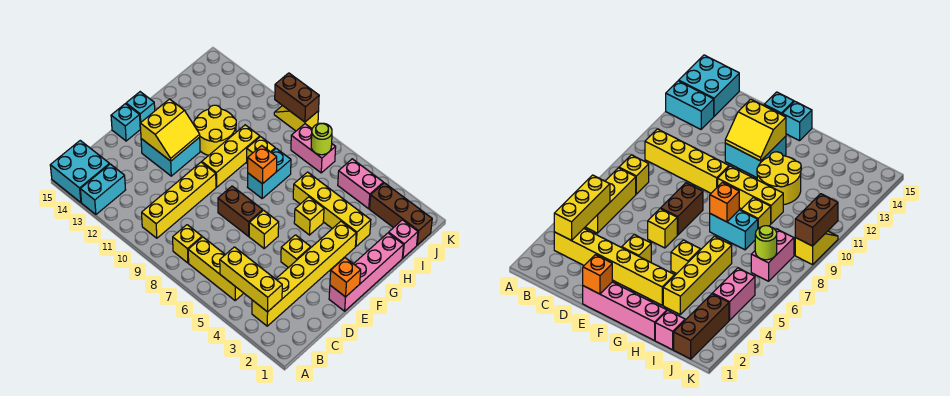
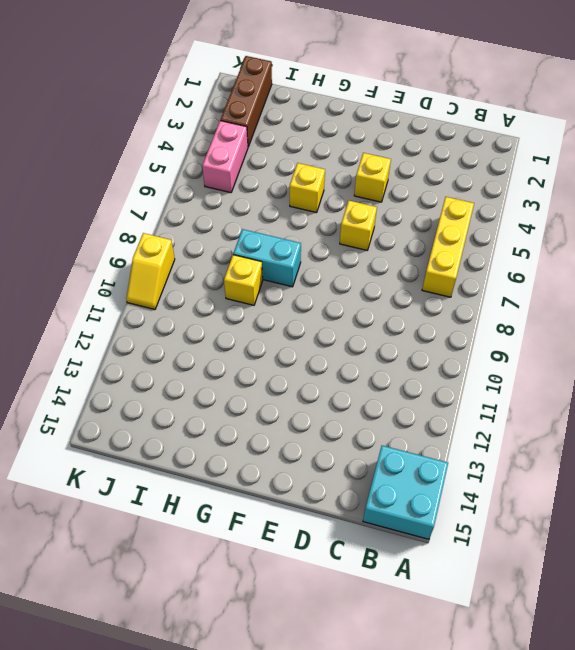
none -> cyan 1x2 brick [80,164,126,214]
none -> yellow 1x6 brick [252,221,356,326]
none -> yellow 1x1 brick [173,225,202,263]
none -> yellow 1x4 brick [142,162,216,238]

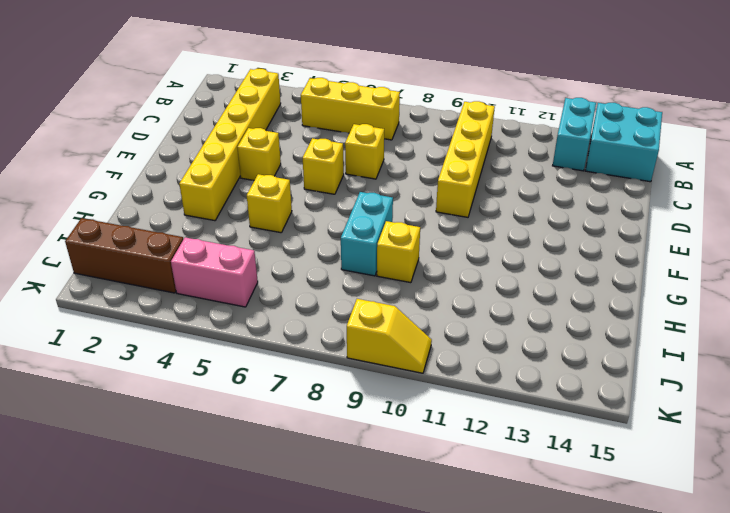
yellow 1x1 brick [345,124,384,179] -> yellow 1x1 brick moved to [173,225,202,263]
none -> pink 1x4 brick [329,233,403,311]
none -> brown 1x2 brick [218,186,263,236]
none -> cyan 2x2 brick [141,137,200,176]
none -> cyan 1x1 brick [111,104,140,141]

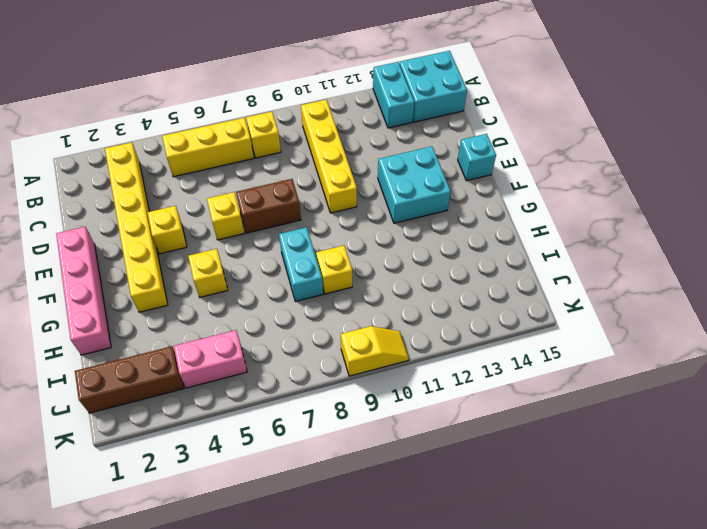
none -> yellow 1x3 brick [202,125,260,187]
none -> cyan 1x1 brick [126,92,155,128]
none -> yellow 2x2 round brick [194,105,236,155]
none -> yellow 1x4 brick [293,172,371,246]

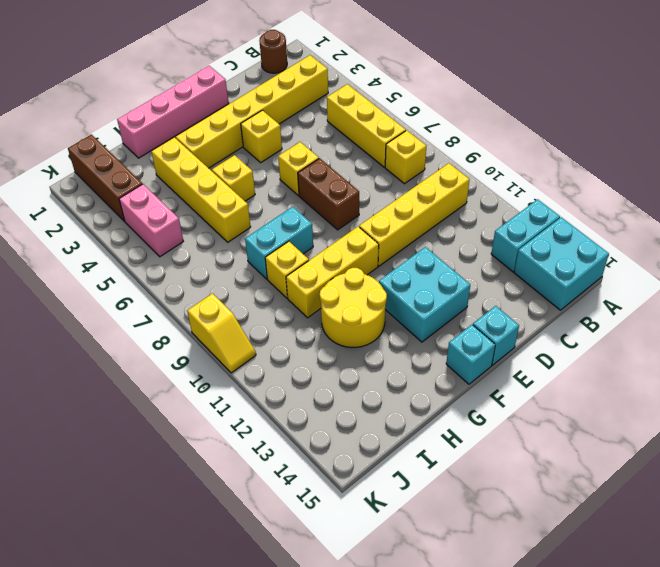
brown 1x1 round brick [259,30,287,73] -> none
none -> pink 1x1 brick [389,220,418,258]
none -> pink 1x2 brick [291,124,336,173]
none -> yellow 1x3 brick [220,247,282,312]
none -> orange 1x1 brick [330,258,361,297]

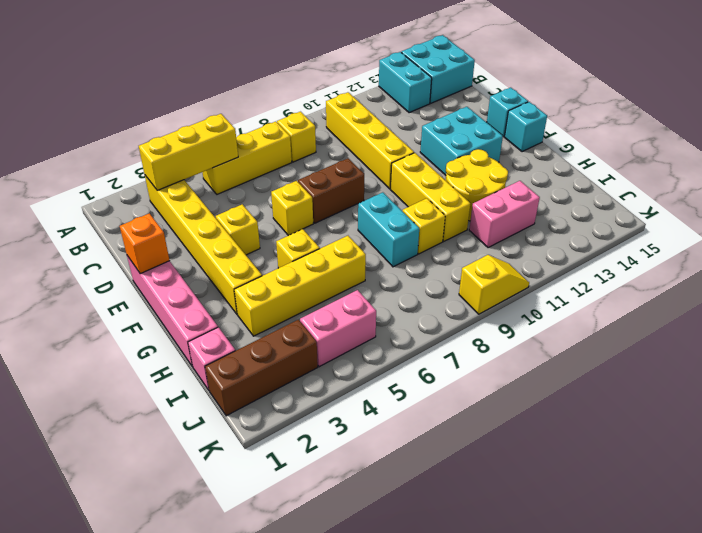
pink 1x2 brick [469,181,540,248] -> pink 1x2 brick moved to [291,124,336,173]
none -> yellow 2x2 slope [140,99,200,161]
none -> orange 1x1 brick [248,146,277,184]
none -> lime 1x1 round brick [311,123,332,155]
none -> brown 1x2 brick [275,73,319,122]

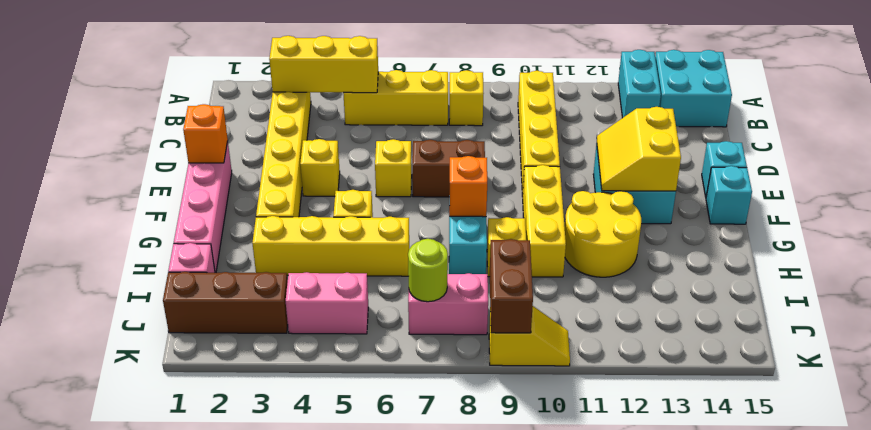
brown 1x2 brick [490,239,533,333] -> brown 1x2 brick turned to [275,73,319,122]

